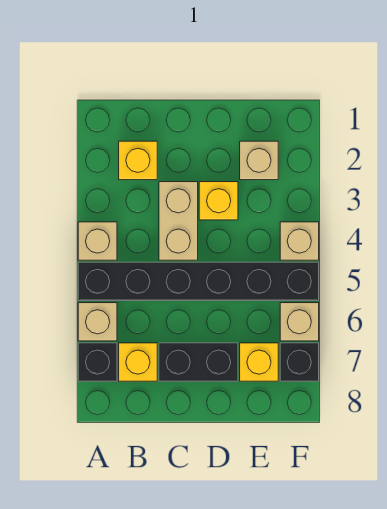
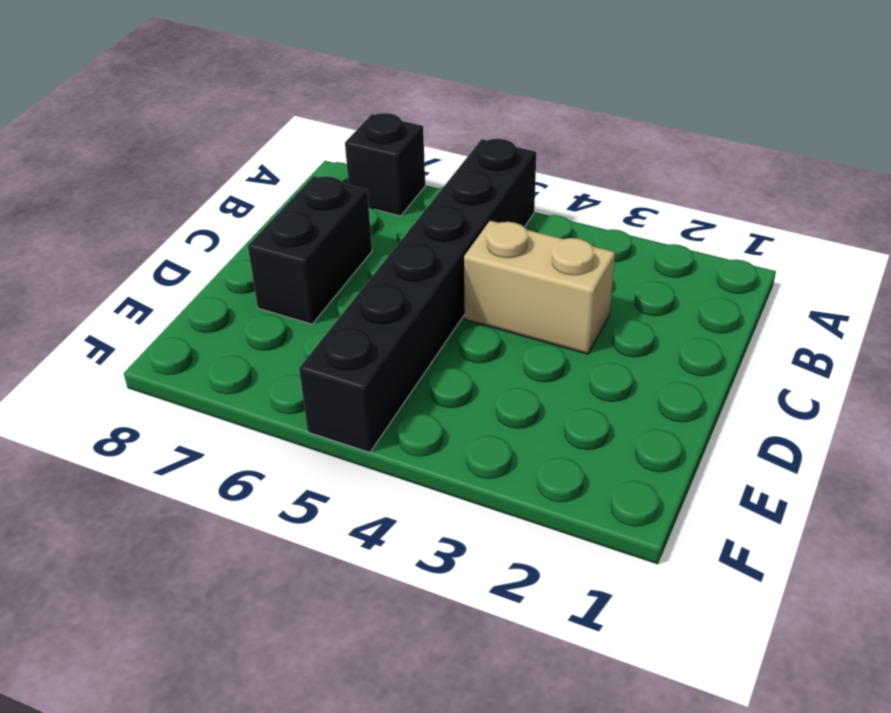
none -> tan 1x1 brick [78,222,117,260]
none -> tan 1x1 brick [78,303,117,341]
none -> yellow 1x1 brick [119,141,157,180]

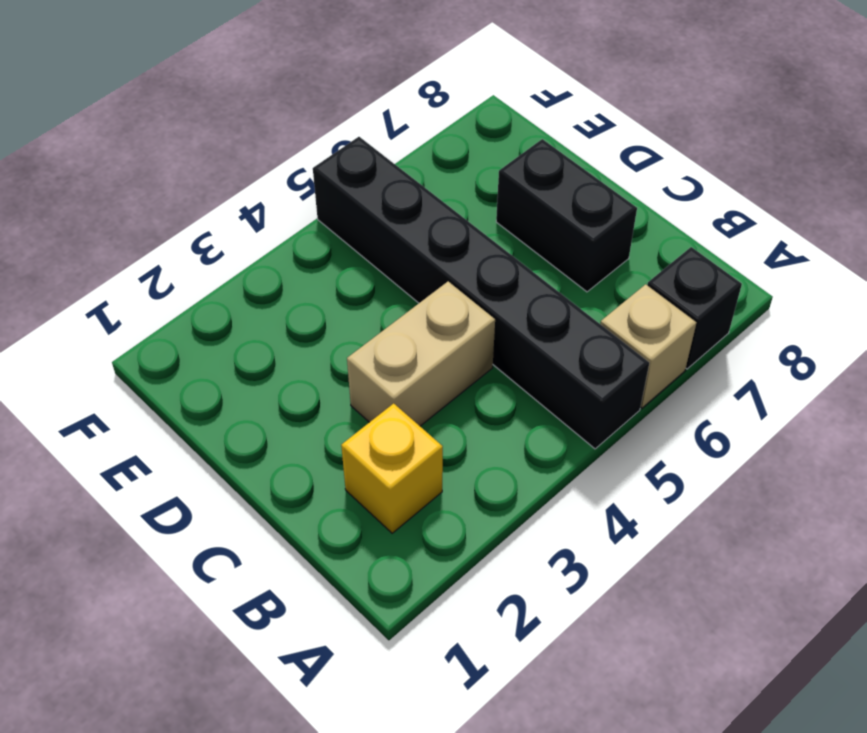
none -> tan 1x1 brick [78,222,117,260]
none -> yellow 1x1 brick [119,343,157,381]
none -> yellow 1x1 brick [199,182,238,220]

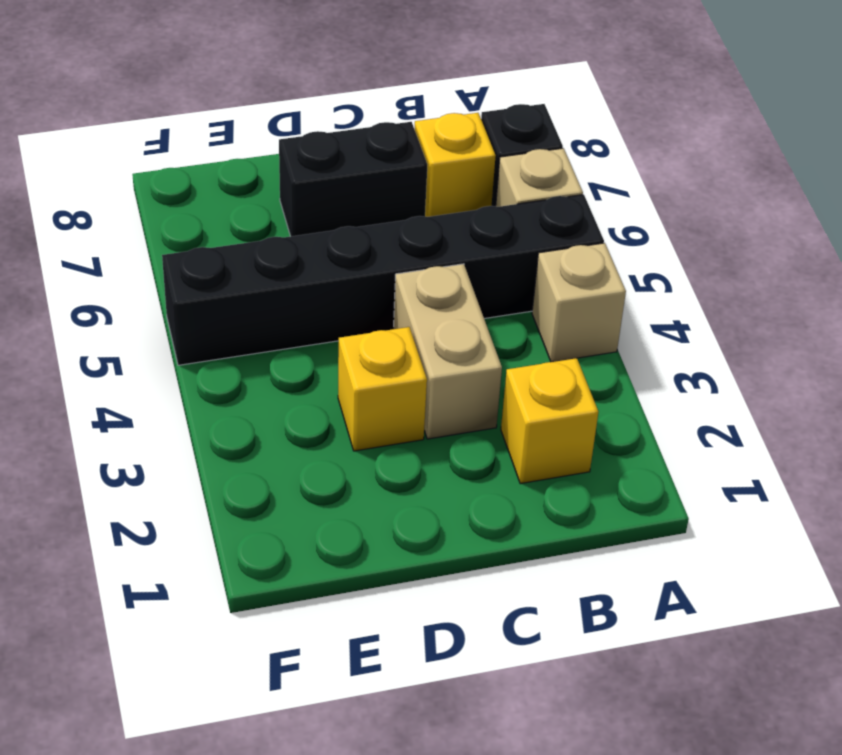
none -> tan 1x1 brick [240,141,278,180]
none -> yellow 1x1 brick [240,343,278,381]
none -> tan 1x1 brick [280,222,319,260]

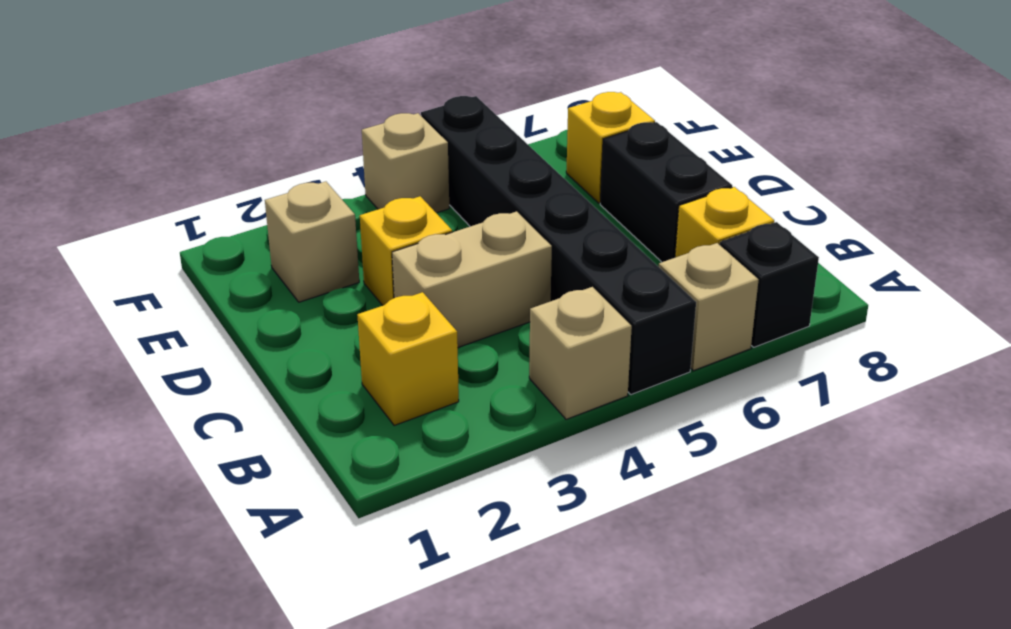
none -> tan 1x1 brick [280,303,319,341]
none -> black 1x1 brick [280,343,319,381]

